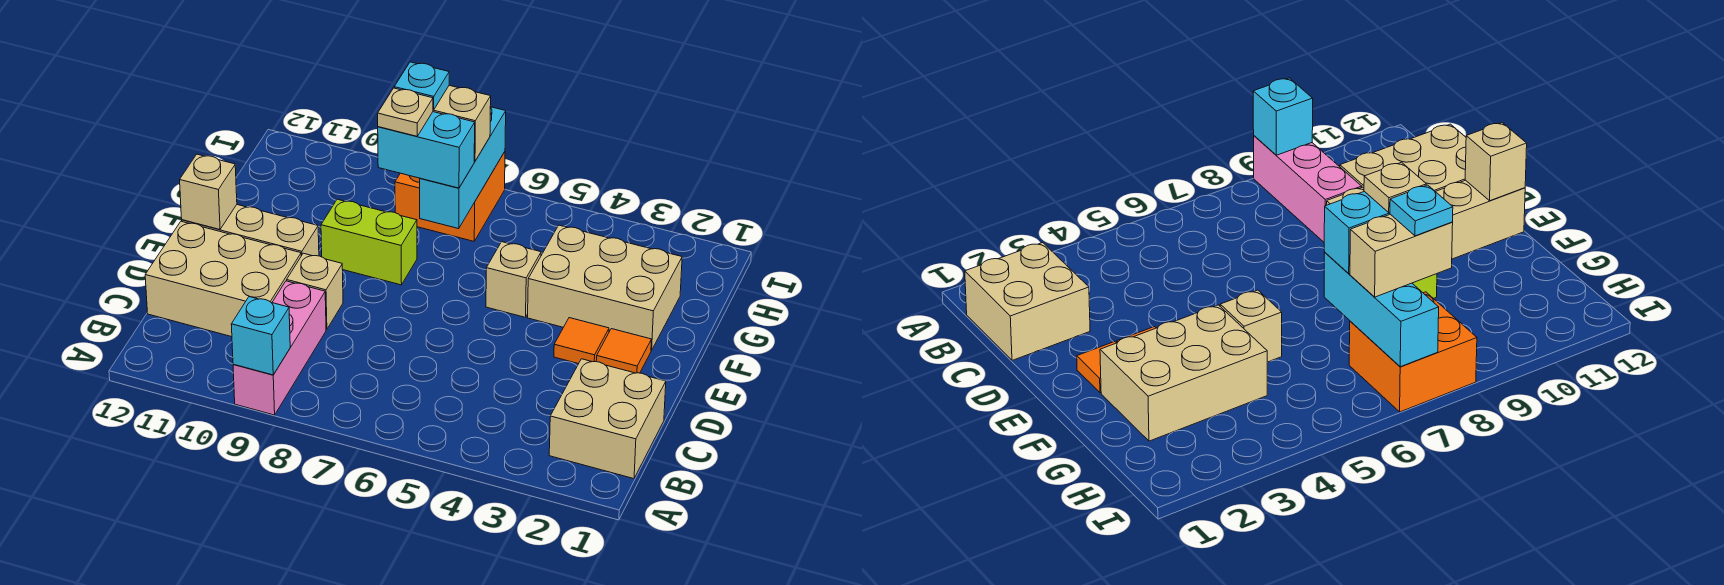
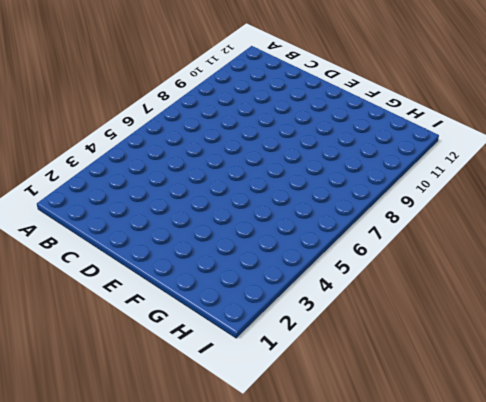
none -> pink 1x3 brick [233,281,326,415]
none -> tan 2x2 brick [549,359,666,479]
none -> tan 2x3 brick [145,221,301,337]

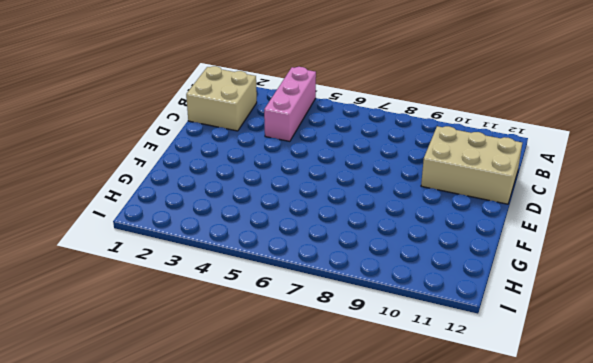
pink 1x3 brick [264,67,316,141] -> pink 1x3 brick moved to [233,281,326,415]
none -> tan 1x1 brick [287,253,343,329]
none -> orange 1x1 tile [596,329,652,373]
none -> orange 1x1 tile [554,318,609,364]

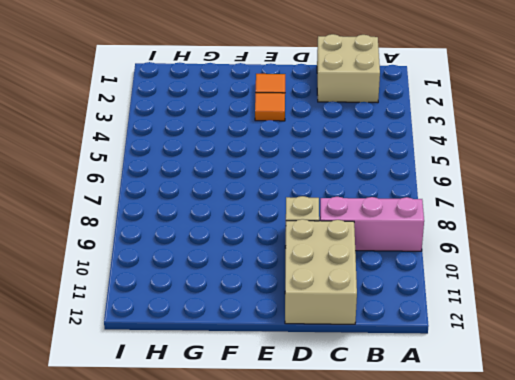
none -> tan 1x3 brick [182,205,319,256]
none -> tan 2x3 brick [528,225,682,350]
none -> tan 1x1 brick [486,242,541,317]

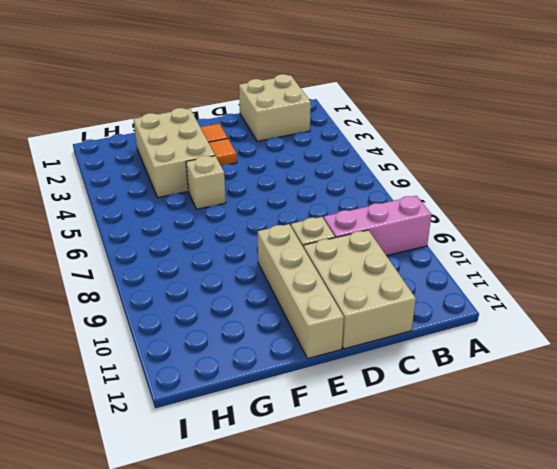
tan 1x4 brick [258,224,344,359] -> tan 1x3 brick [182,205,319,256]
none -> lime 1x2 brick [321,199,417,285]
none -> orange 2x2 brick [395,152,505,241]
none -> cyan 1x1 brick [231,297,290,375]

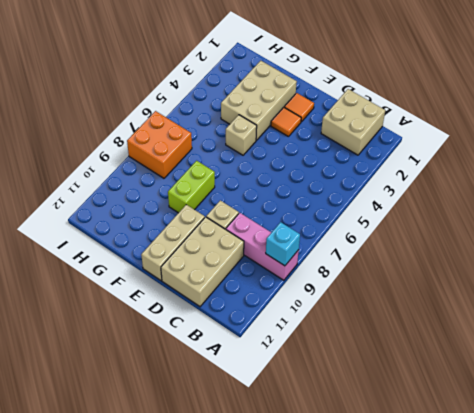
none -> tan 1x1 brick [180,154,237,229]
none -> cyan 1x3 brick [420,107,506,229]
none -> cyan 1x2 brick [378,112,475,188]

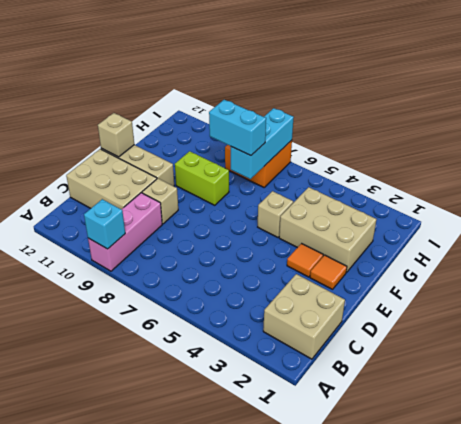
none -> tan 1x2 brick [433,85,491,161]
none -> tan 1x1 plate [378,88,433,136]
none -> cyan 1x1 plate [394,62,449,110]

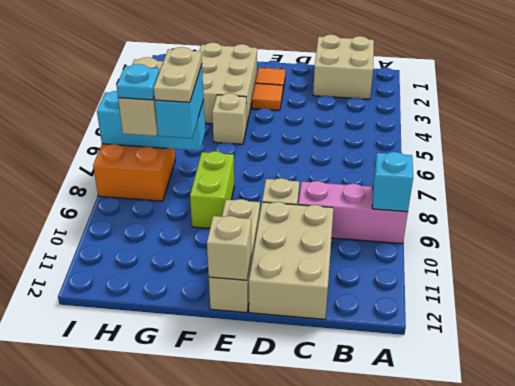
tan 1x2 plate [154,47,202,102] -> tan 1x1 plate [378,88,433,136]

